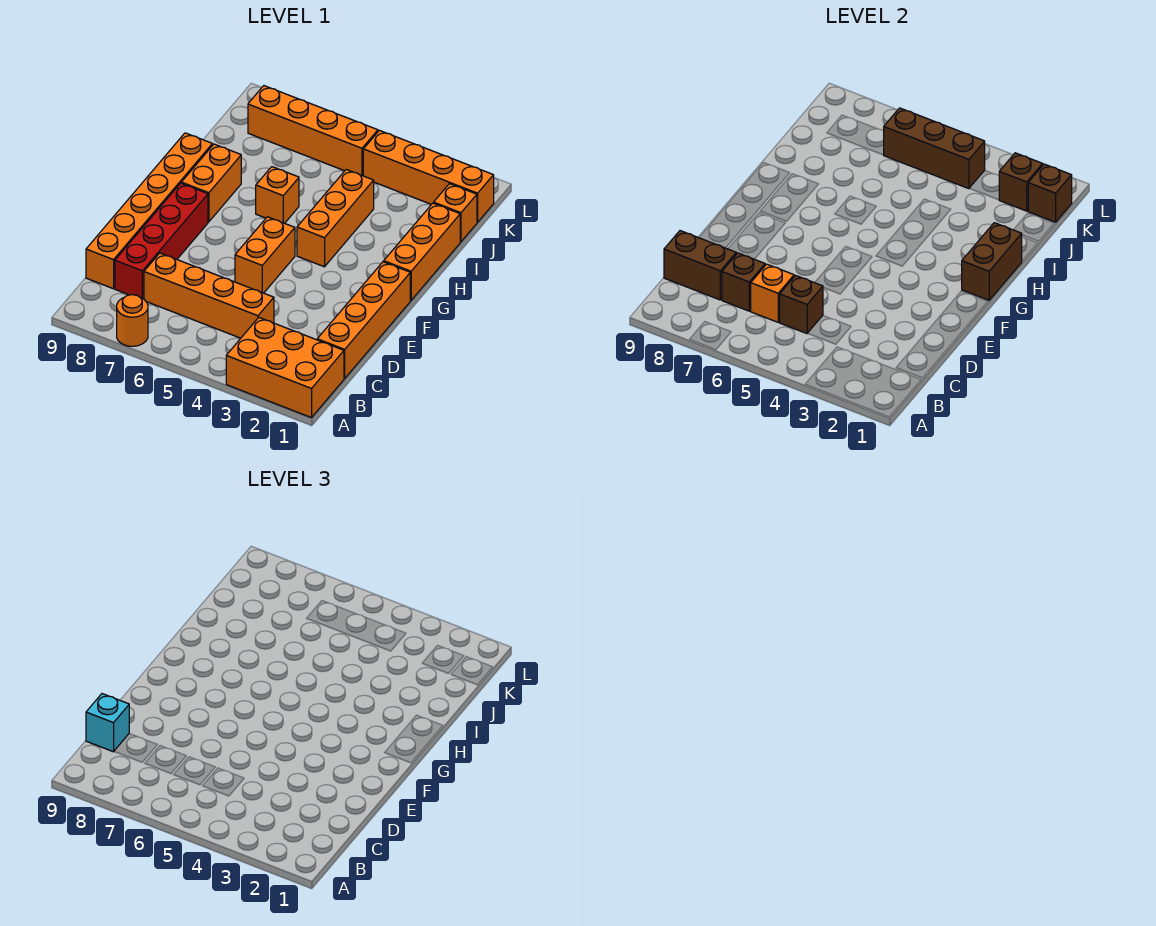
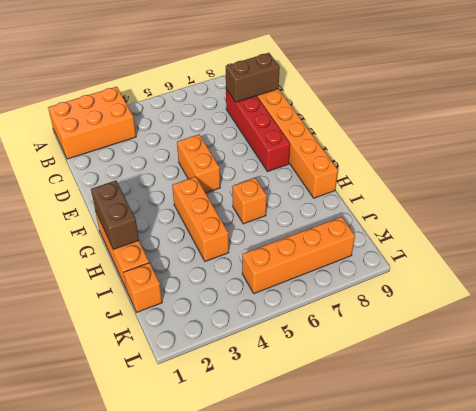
none -> orange 1x1 round brick [117,295,148,346]
none -> orange 1x4 brick [317,262,410,378]
none -> orange 1x4 brick [144,253,274,338]

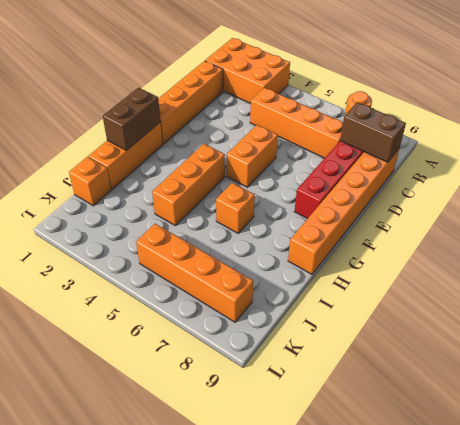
none -> orange 1x2 brick [181,144,241,222]
none -> orange 1x4 brick [363,130,494,222]
none -> brown 1x1 brick [779,275,823,334]

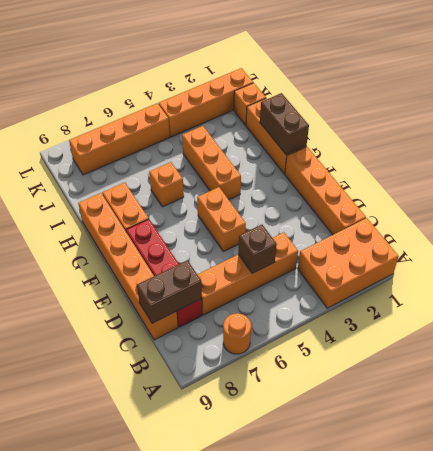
none -> orange 1x1 brick [751,264,794,322]
none -> brown 1x1 brick [722,253,765,311]
none -> brown 1x1 brick [1028,164,1072,222]

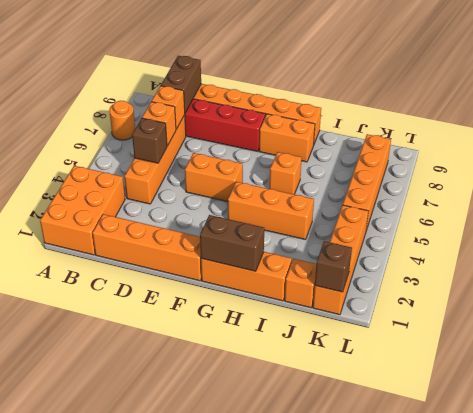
orange 1x1 brick [152,86,185,129] -> brown 1x1 brick [722,253,765,311]
none -> brown 1x1 brick [999,153,1043,211]
none -> brown 1x3 brick [884,108,985,189]
none -> cyan 1x1 brick [86,694,129,752]

